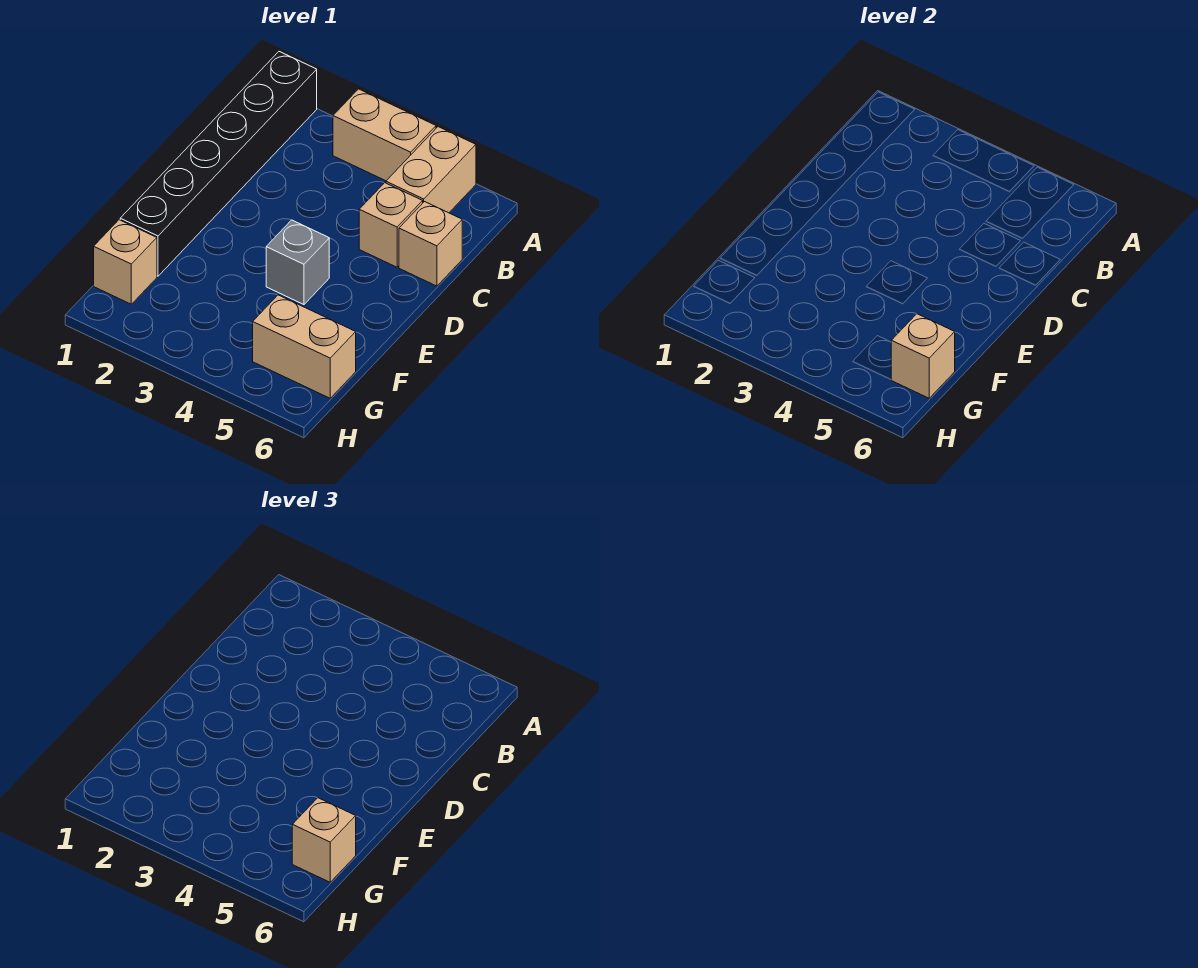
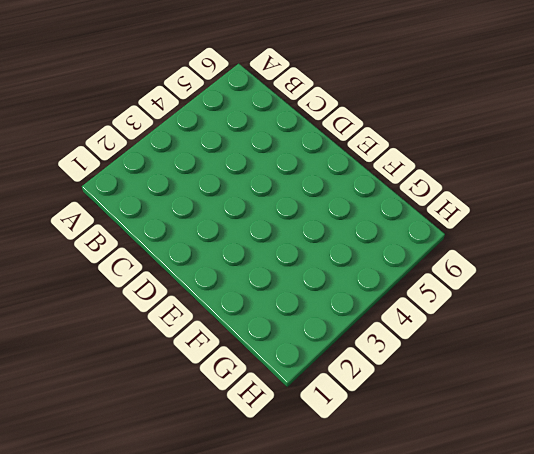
none -> black 1x6 brick [120,52,317,276]
none -> tan 1x2 brick [333,89,436,181]

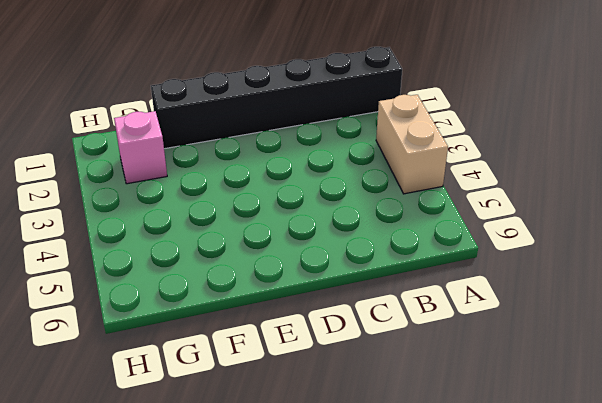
pink 1x1 brick [114,111,167,184] -> none
none -> tan 1x2 brick [386,127,476,213]
none -> tan 1x1 brick [359,183,423,267]

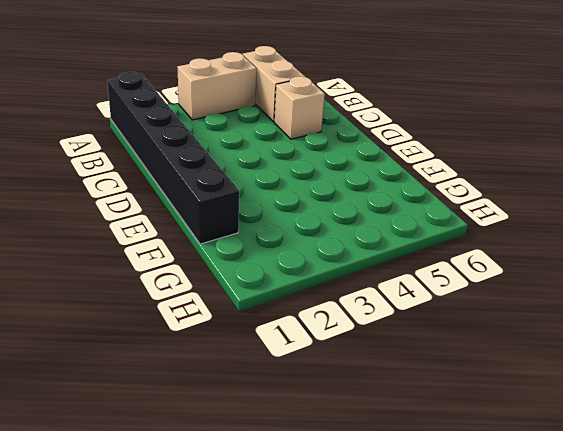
none -> tan 1x1 brick [399,202,462,286]
none -> grey 1x1 brick [266,220,329,305]

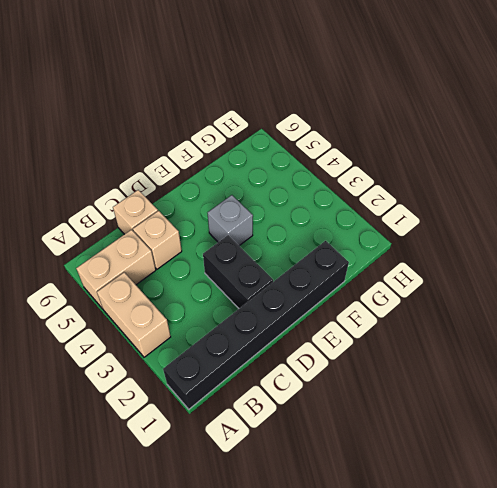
black 1x2 brick [203,235,273,308] -> none
none -> tan 1x1 brick [94,220,157,304]
none -> tan 1x2 brick [253,295,356,398]

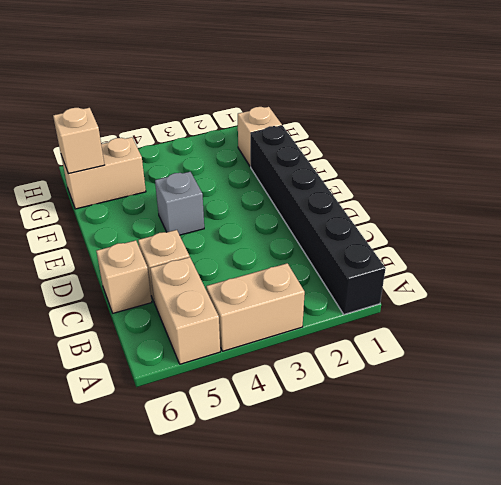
none -> tan 1x1 brick [292,798,356,882]

